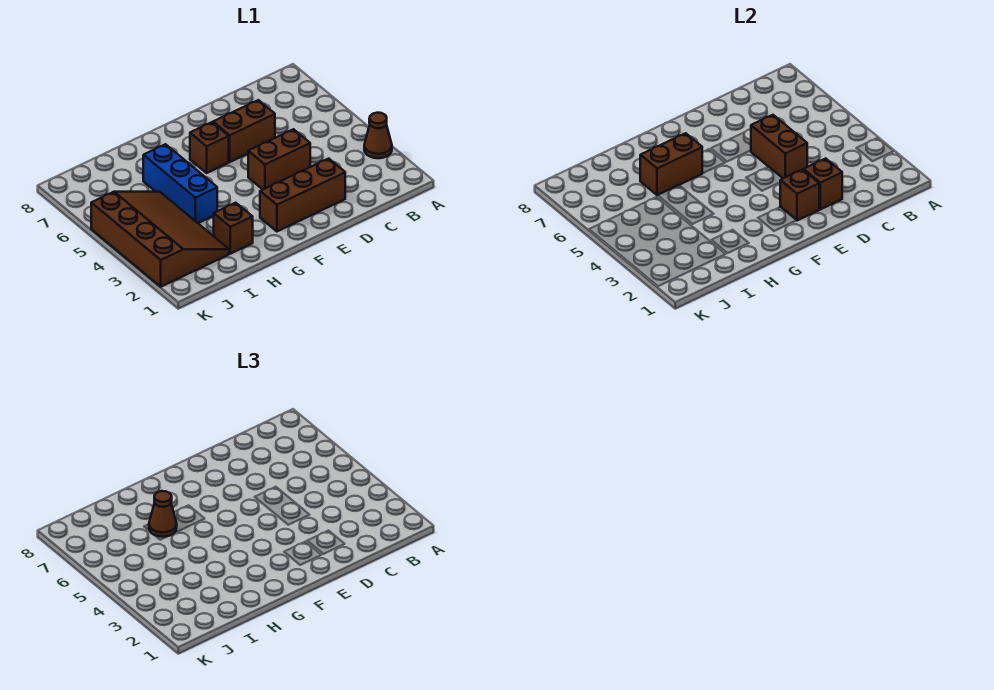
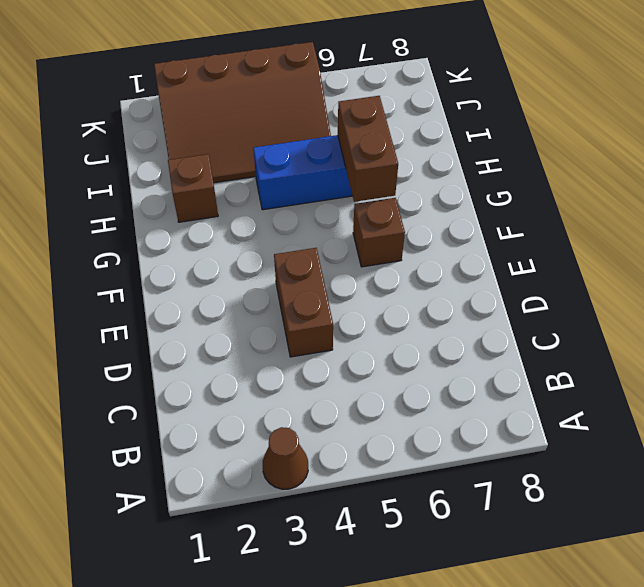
none -> brown 1x3 brick [260,158,345,231]
none -> brown 1x2 brick [213,100,275,162]
none -> brown 1x1 brick [804,158,842,209]

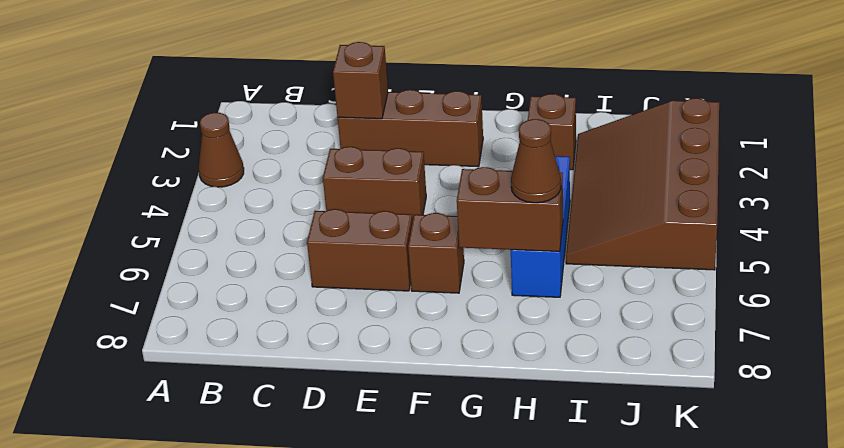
none -> brown 1x2 brick [751,115,807,178]
none -> brown 1x1 brick [780,170,820,221]

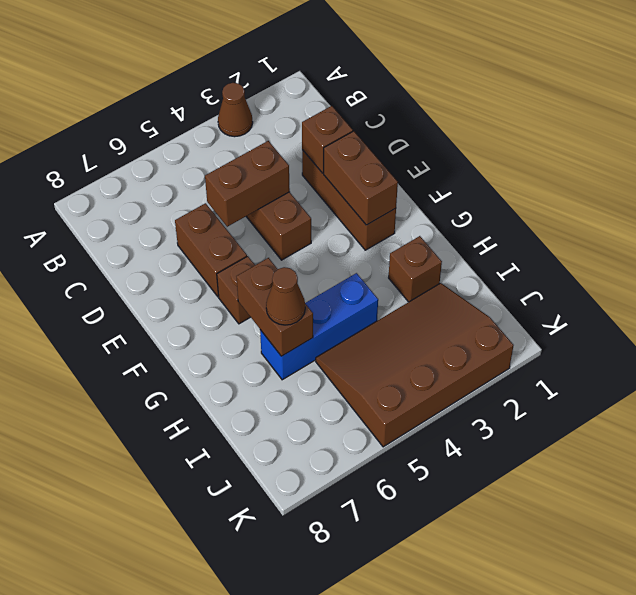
brown 1x2 brick [324,131,398,225] -> brown 1x1 brick [780,170,820,221]

